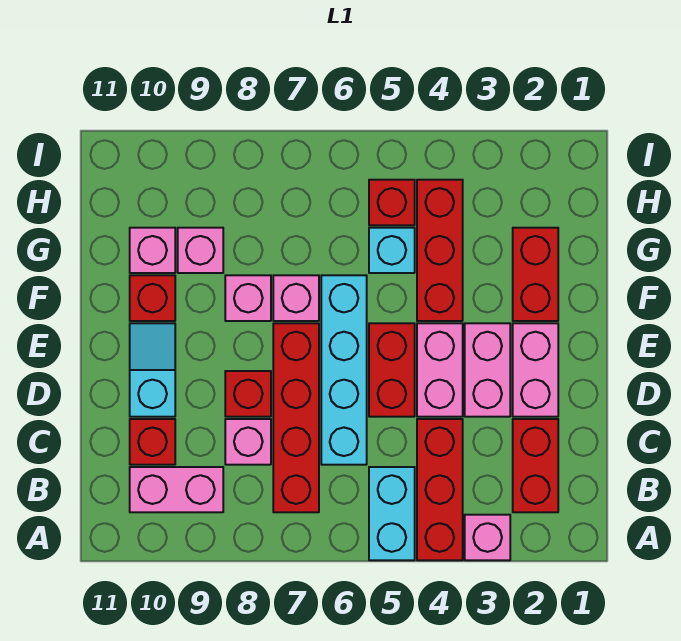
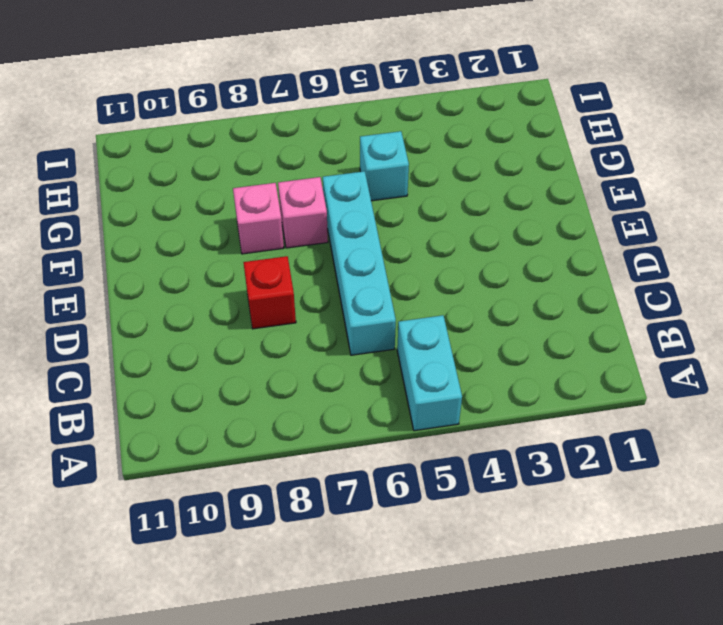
none -> pink 1x1 brick [465,515,510,560]
none -> red 1x3 brick [417,419,463,560]
none -> red 1x2 brick [513,419,558,512]

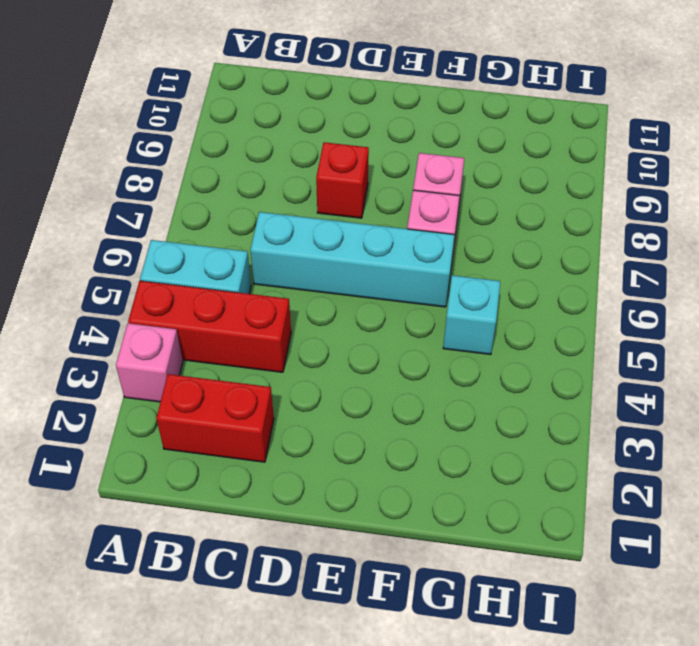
none -> red 1x4 brick [273,323,319,512]
none -> pink 1x2 brick [130,467,223,512]
none -> pink 1x1 brick [225,419,271,465]

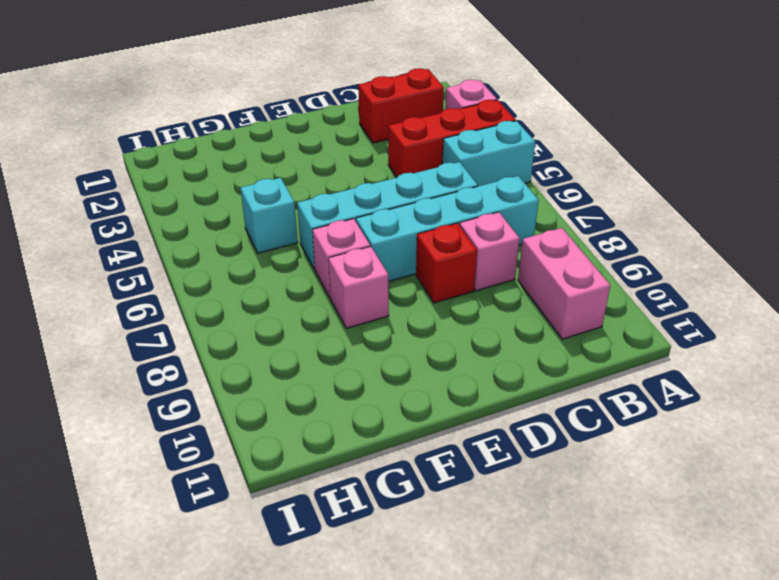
cyan 1x4 brick [356,176,539,282] -> red 1x4 brick [273,323,319,512]
none -> red 1x1 brick [130,419,175,465]
none -> pink 1x2 brick [513,323,558,417]
none -> pink 1x2 brick [465,323,510,417]

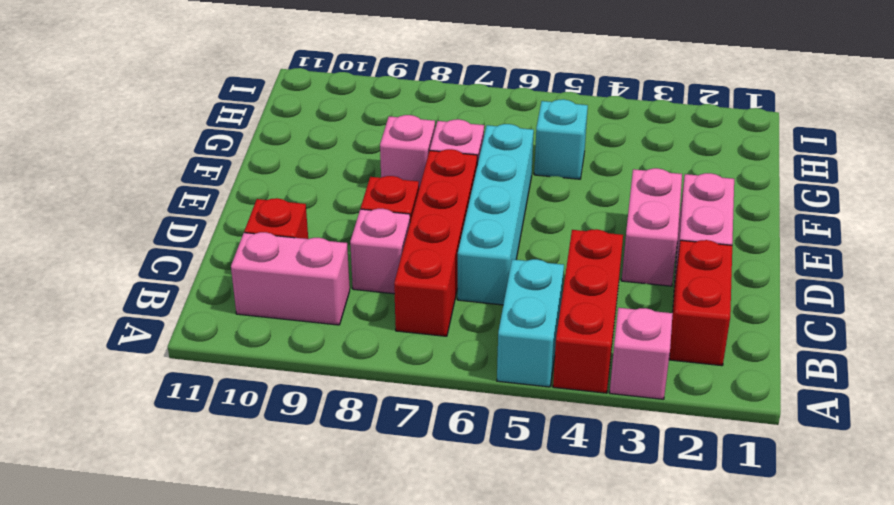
none -> pink 1x2 brick [417,323,463,417]
none -> red 1x2 brick [369,323,415,417]
none -> cyan 1x2 slope [130,323,175,417]

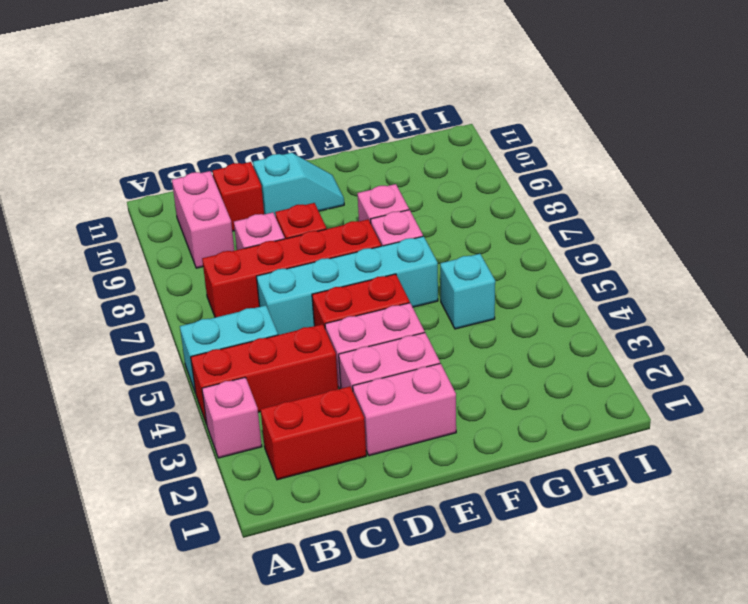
none -> red 1x2 brick [513,228,558,321]
none -> red 1x3 brick [417,180,463,321]
none -> red 1x1 brick [130,275,175,321]

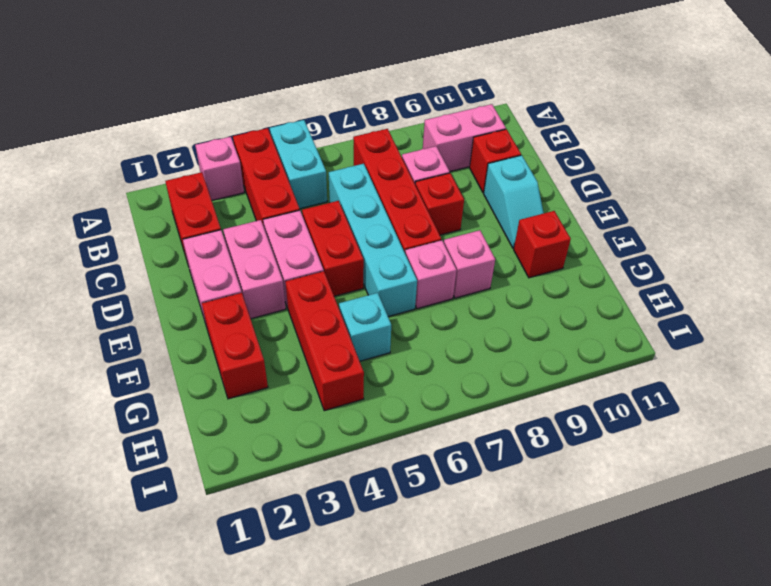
none -> pink 1x1 brick [178,228,223,273]
none -> pink 1x1 brick [130,228,175,273]
none -> red 1x1 brick [369,180,415,225]

